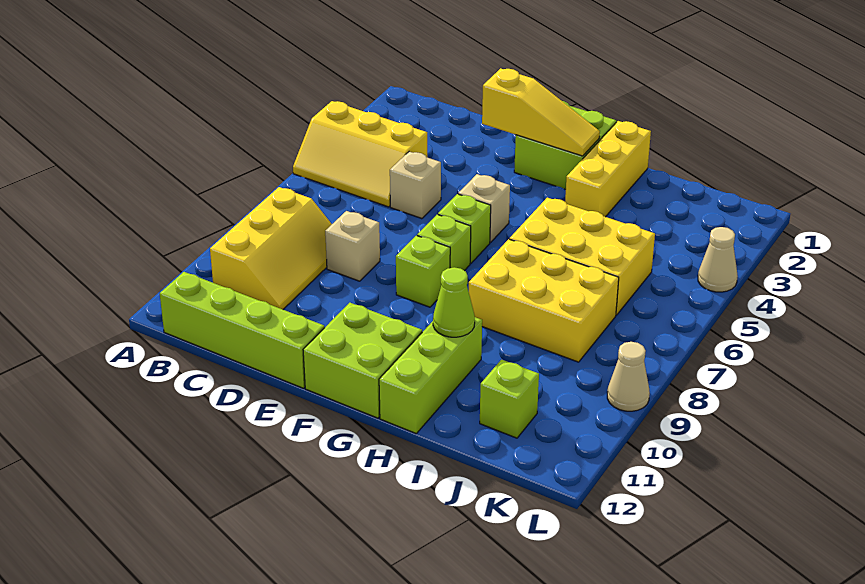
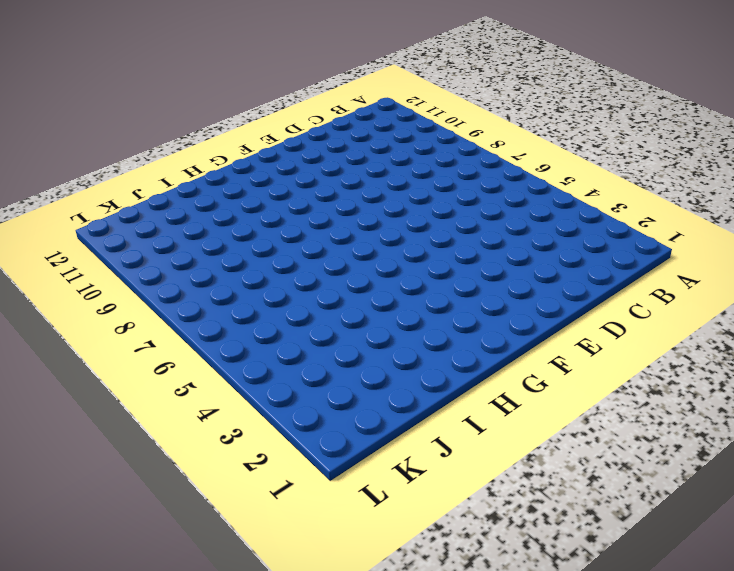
none -> yellow 2x3 slope [293,101,427,207]
none -> yellow 2x3 slope [210,187,332,309]
none -> lime 1x4 brick [160,272,325,388]

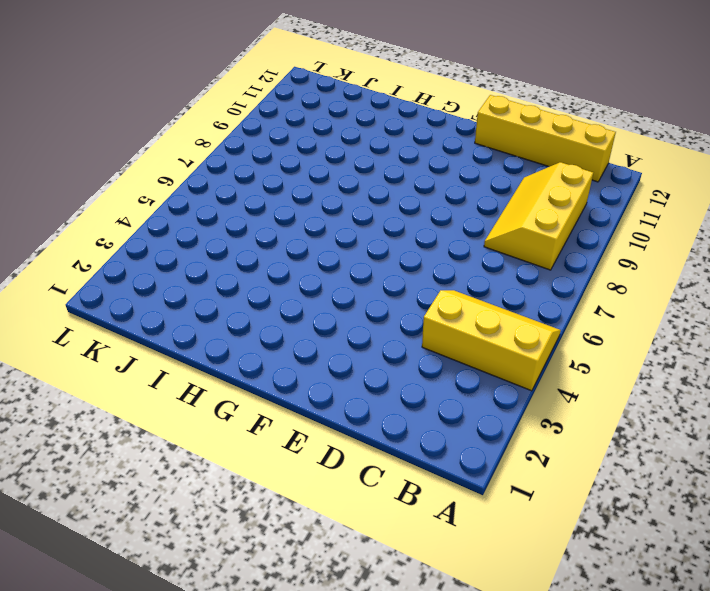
yellow 1x4 brick [475,95,616,182] -> lime 1x4 brick [160,272,325,388]
none -> tan 1x1 brick [390,152,441,219]
none -> tan 1x1 brick [325,211,380,281]
none -> lime 2x2 brick [514,101,616,189]

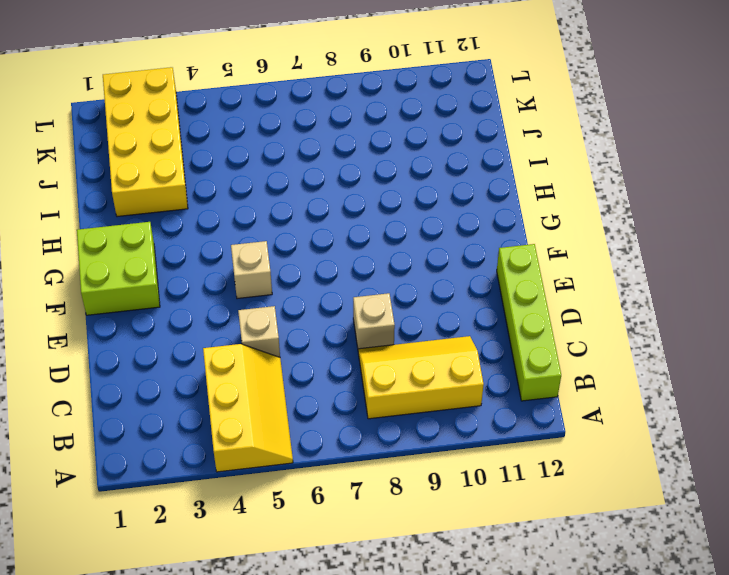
yellow 2x4 brick [103,67,188,217] -> none
none -> lime 1x1 brick [438,194,491,263]
none -> lime 1x1 brick [417,214,471,271]
none -> lime 1x1 brick [396,236,450,307]

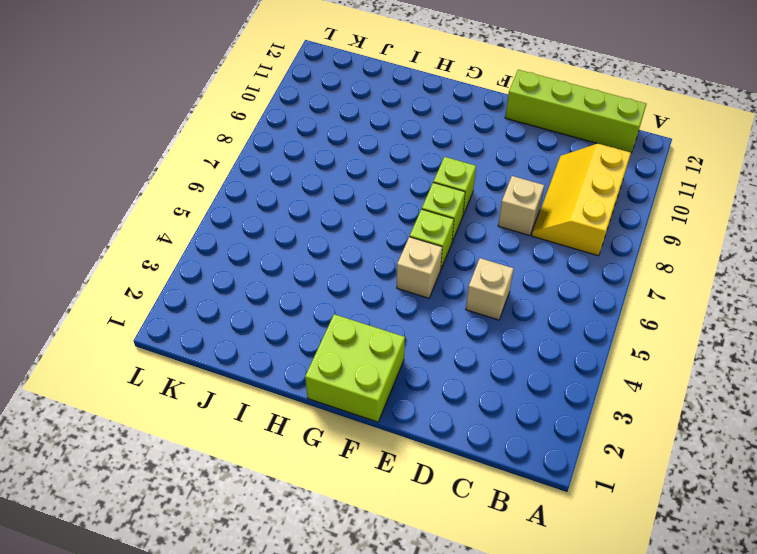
none -> yellow 2x3 slope [293,101,427,207]
none -> lime 2x2 brick [303,303,422,418]
none -> yellow 1x3 brick [565,121,651,217]

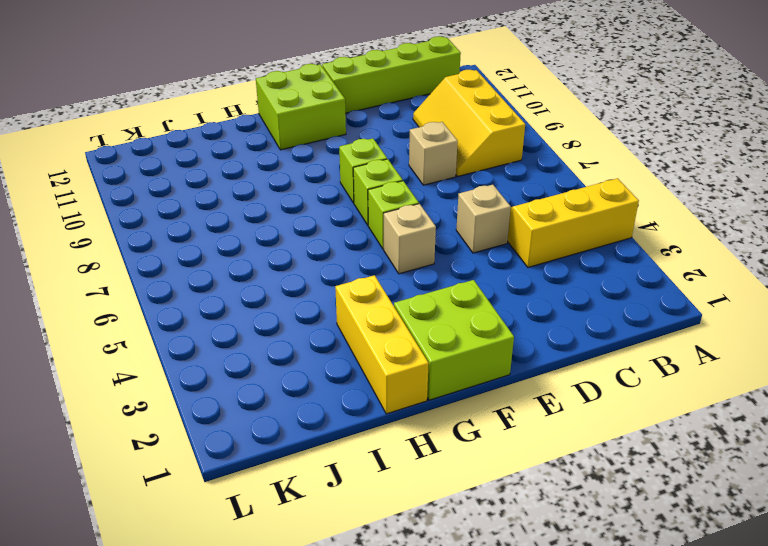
none -> yellow 2x3 brick [509,198,655,315]
none -> yellow 2x3 brick [469,239,619,362]
none -> lime 1x3 brick [379,317,482,433]

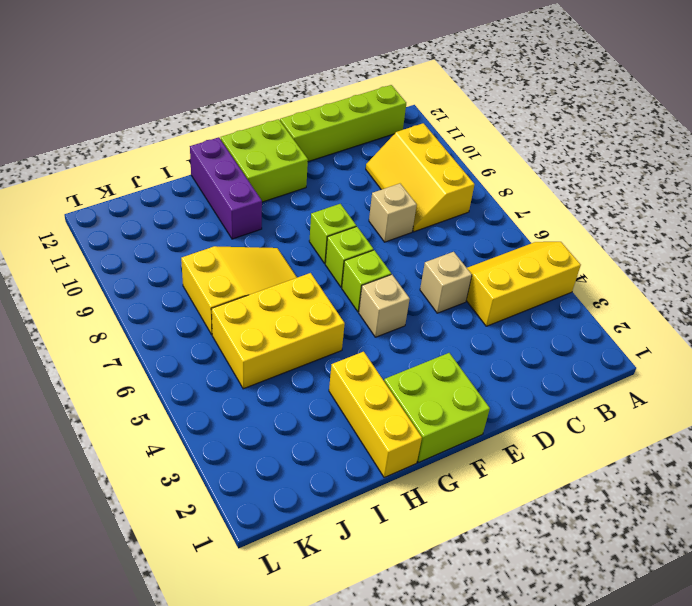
yellow 2x3 slope [181,246,297,335] -> yellow 2x3 brick [469,239,619,362]
purple 1x3 brick [190,137,262,239] -> lime 1x3 brick [379,317,482,433]
none -> lime 1x1 brick [480,360,539,438]
none -> tan 1x1 cone [698,227,738,292]
none -> tan 1x1 cone [607,342,650,411]

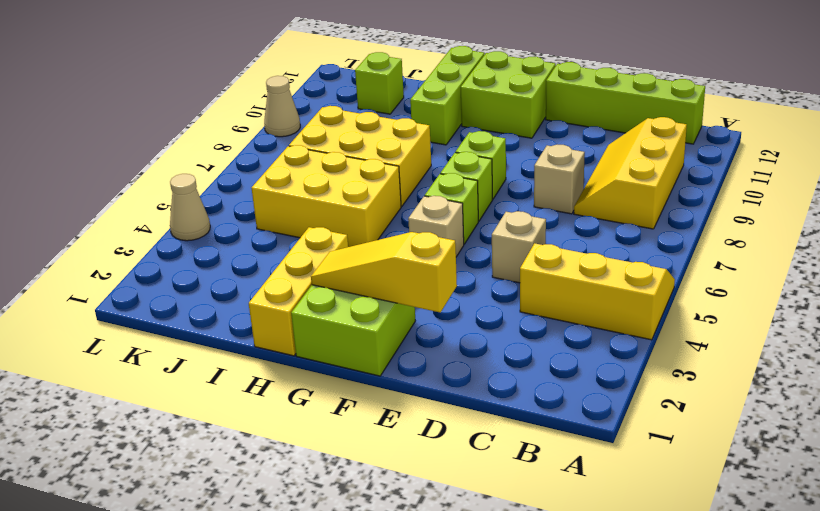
none -> lime 1x1 cone [433,267,475,337]

